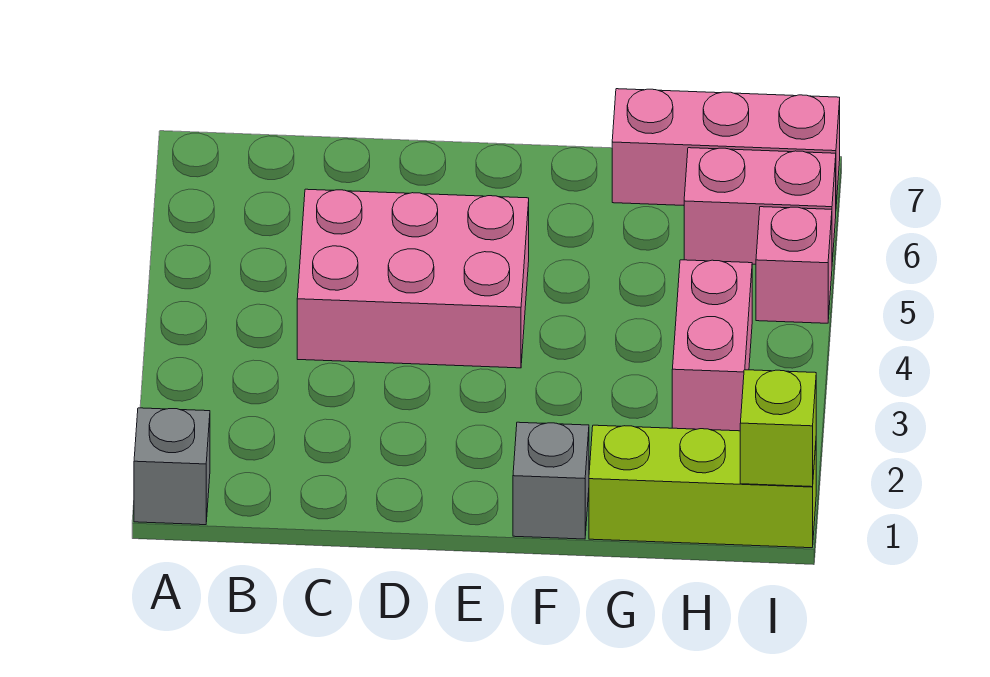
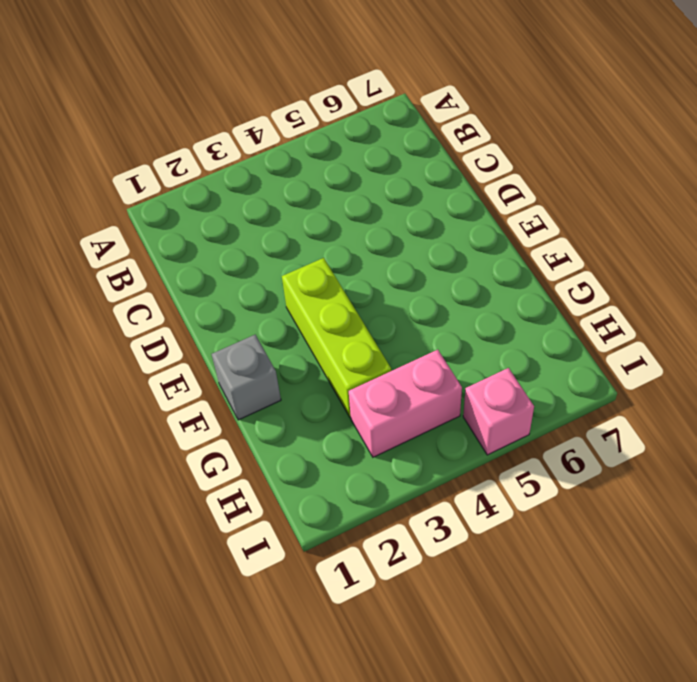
lime 1x3 brick [282,258,391,417] -> lime 1x3 brick moved to [589,425,816,548]
none -> grey 1x1 brick [134,408,210,525]
none -> pink 2x3 brick [297,189,529,368]

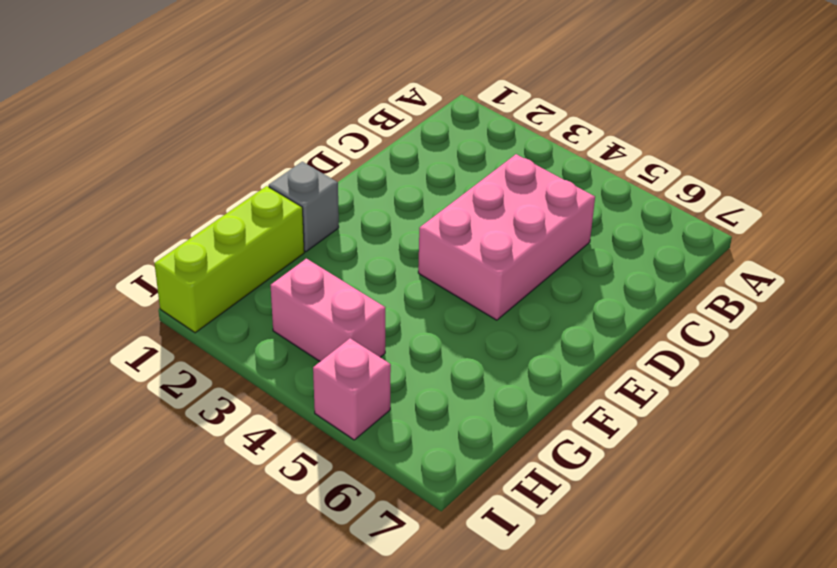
none -> grey 1x1 brick [134,408,210,525]
none -> pink 1x3 brick [612,89,840,205]

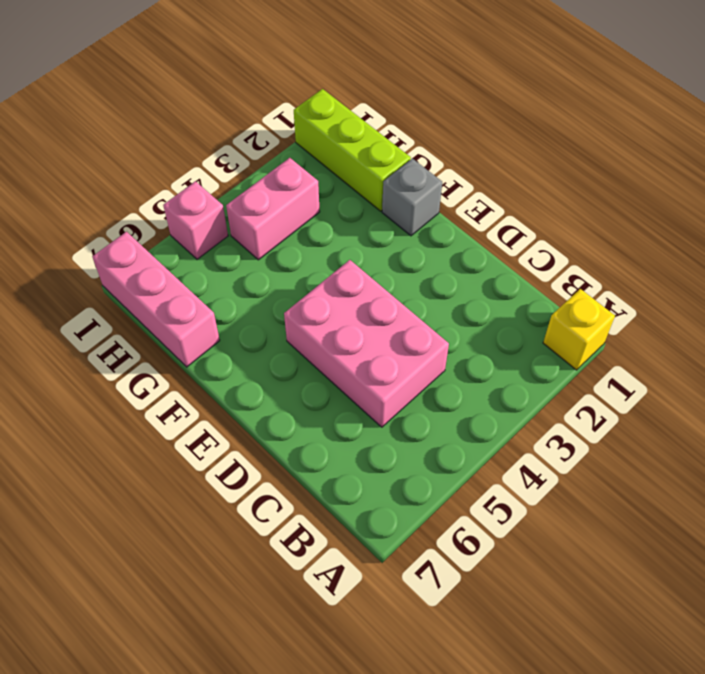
yellow 1x1 brick [543,289,615,370] -> grey 1x1 brick [134,408,210,525]
none -> pink 1x2 brick [684,148,836,264]
none -> lime 1x1 brick [740,370,816,487]

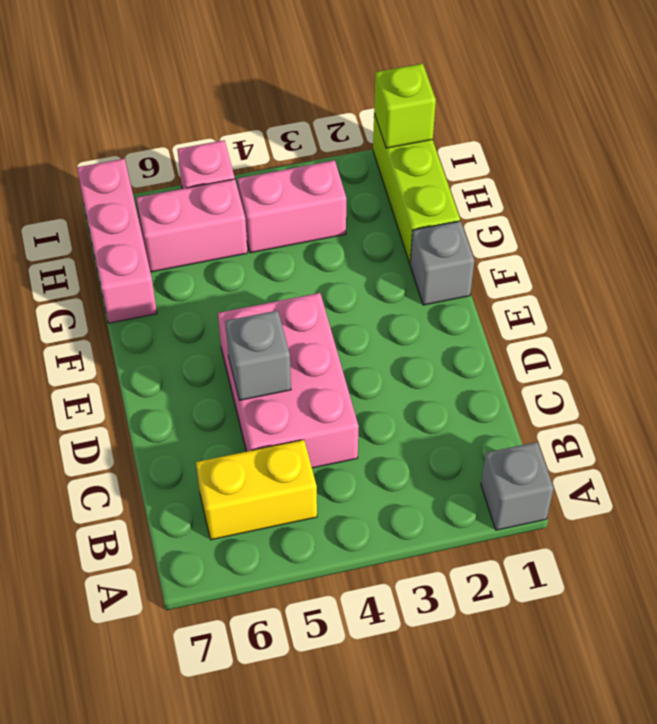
yellow 1x2 brick [196,440,317,540] -> none
grey 1x1 brick [225,310,291,401] -> none
pink 1x2 brick [136,179,248,272] -> pink 1x2 brick turned to [684,148,836,264]

